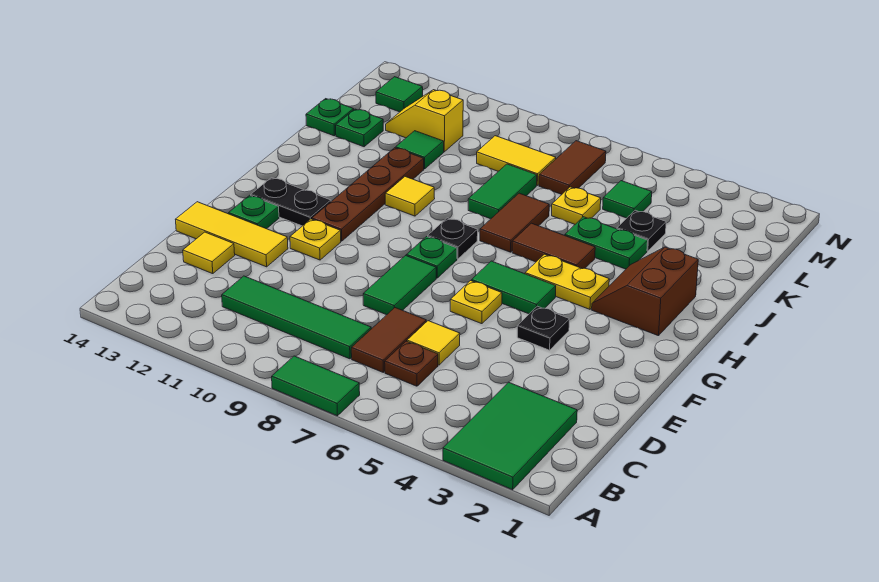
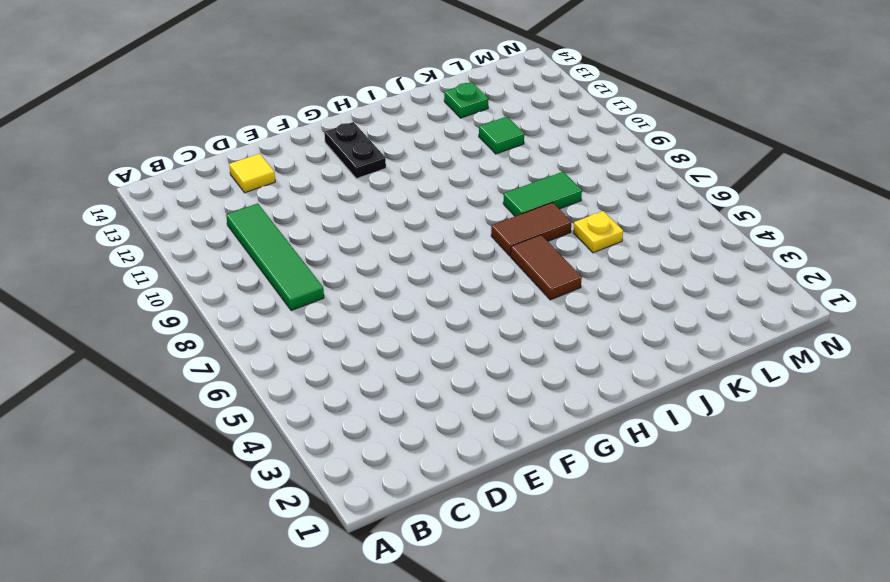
none -> green 2x3 tile [443,382,577,490]
none -> green 1x2 tile [272,356,360,416]
none -> brown 1x1 plate [385,341,438,386]
none -> brown 1x2 tile [351,308,426,372]

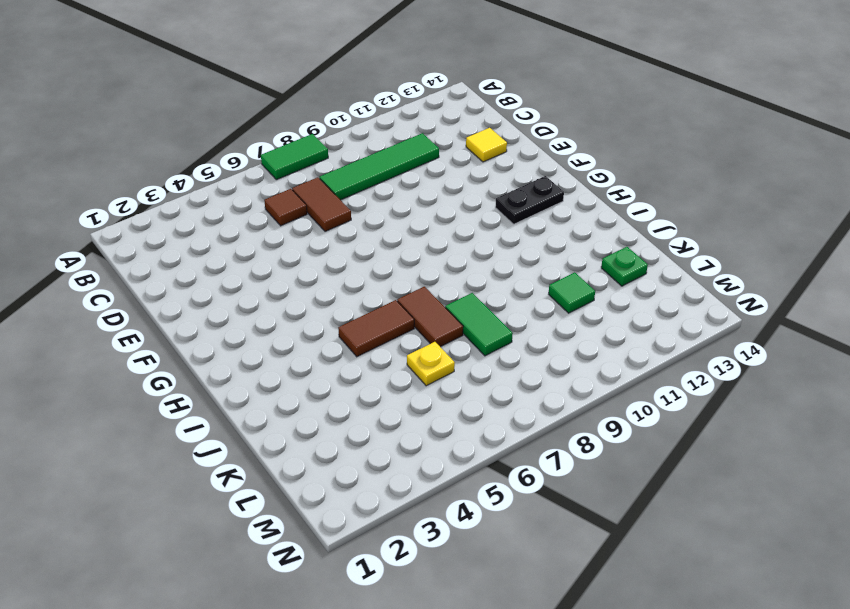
brown 1x1 tile [264,189,307,226] -> brown 1x1 plate [385,341,438,386]
none -> green 2x3 tile [443,382,577,490]
none -> yellow 1x1 tile [407,321,460,365]
none -> green 1x2 tile [363,256,436,315]
none -> yellow 1x3 tile [175,202,288,267]

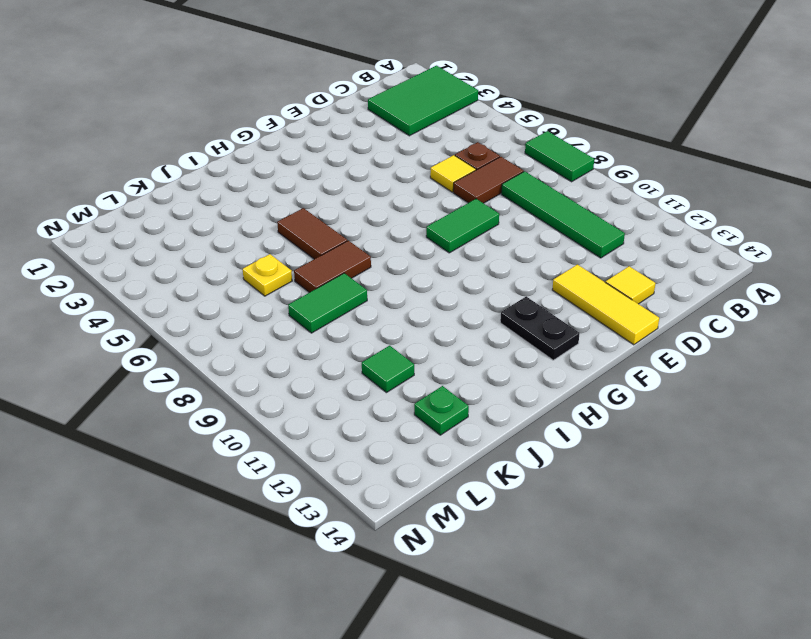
none -> black 1x1 plate [517,306,569,350]
none -> yellow 1x1 plate [450,281,502,324]
none -> yellow 1x1 plate [290,219,341,260]
none -> green 1x1 plate [228,195,279,229]

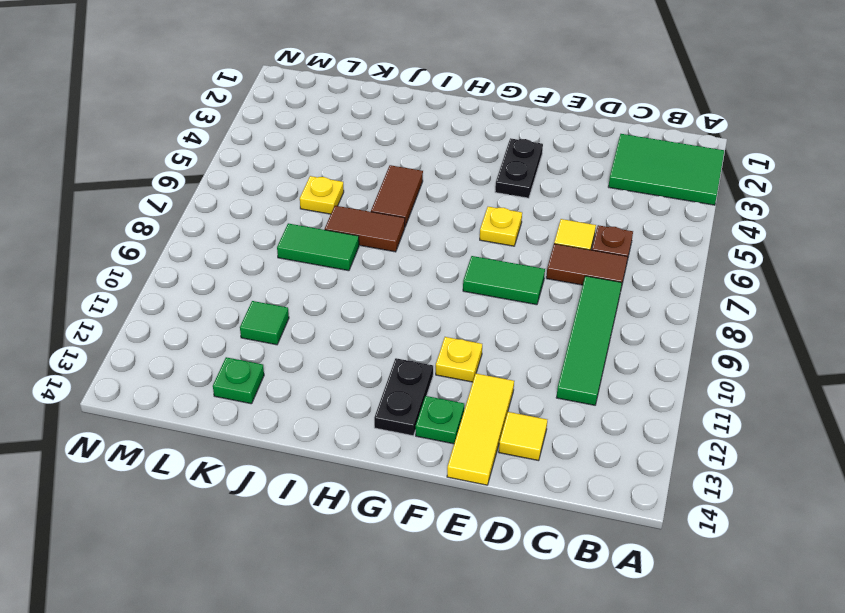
black 1x2 plate [495,138,543,198] -> black 1x1 plate [517,306,569,350]
none -> green 1x2 tile [272,356,360,416]
none -> green 1x2 tile [472,261,556,314]
none -> green 1x1 plate [406,237,457,278]
none -> brown 1x4 plate [312,148,424,241]

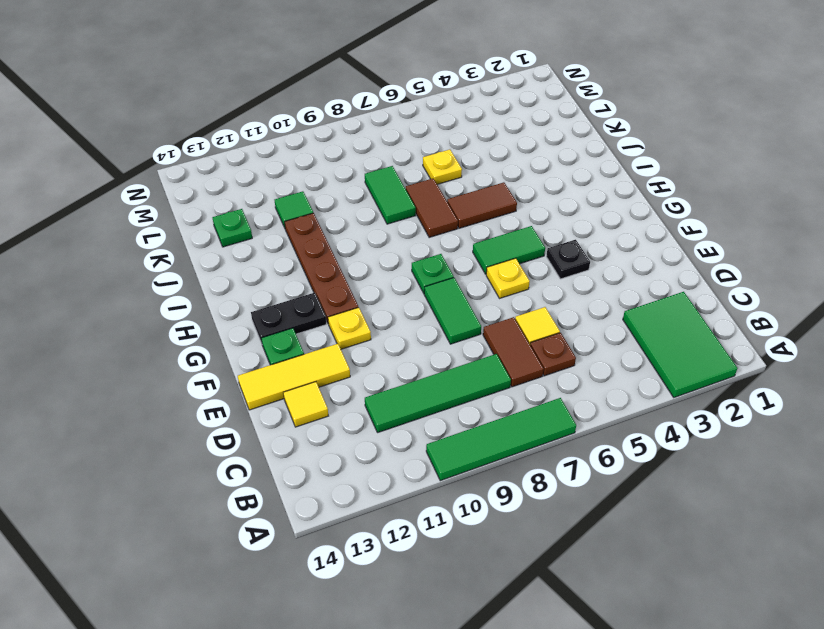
green 1x4 tile [426,398,576,481] -> green 1x2 tile [272,356,360,416]
none -> brown 2x2 slope [592,247,698,336]
none -> yellow 1x2 plate [525,254,609,309]
none -> black 1x1 plate [428,218,478,259]
none -> yellow 1x1 tile [385,177,435,216]

